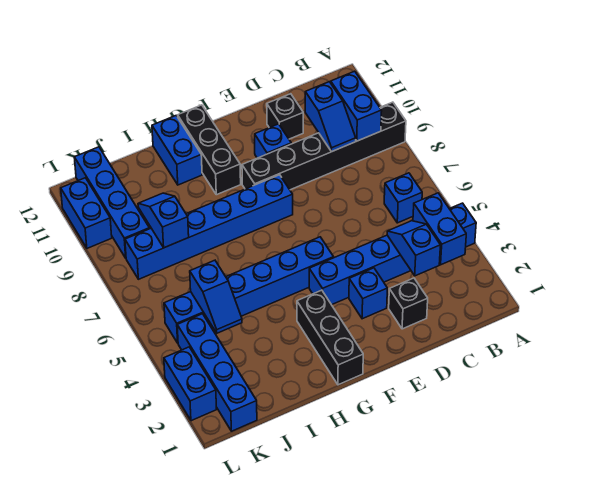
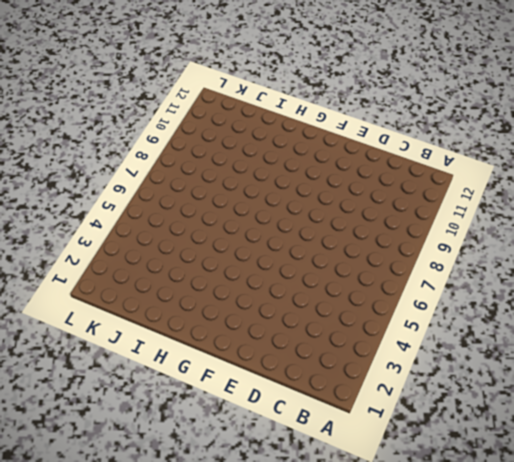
none -> blue 1x6 brick [309,203,476,305]
none -> black 1x6 brick [242,102,406,190]
none -> blue 1x1 brick [384,173,422,223]

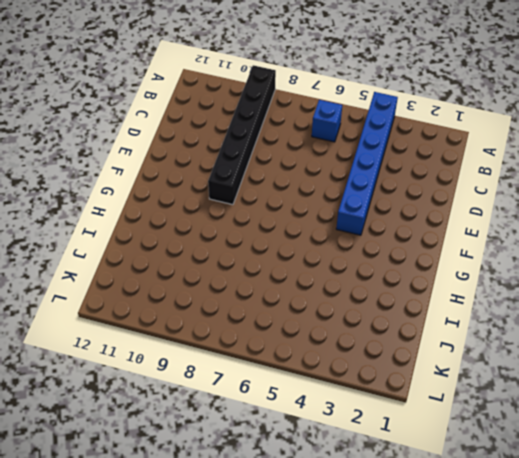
none -> black 1x1 brick [389,278,428,329]
none -> black 1x1 brick [267,94,303,139]
none -> blue 1x1 brick [349,268,387,319]

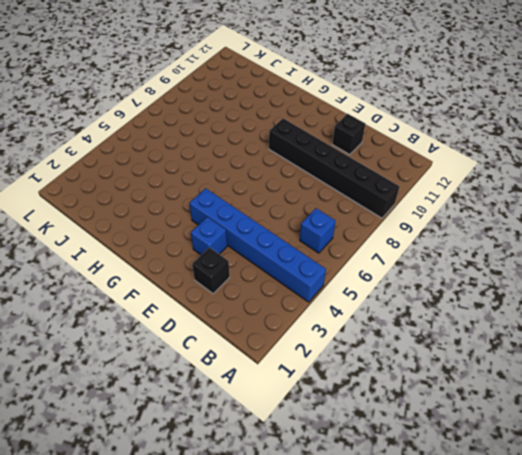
none -> blue 1x1 brick [255,124,291,158]
none -> blue 1x6 brick [164,237,333,343]
none -> blue 1x6 brick [125,175,293,279]

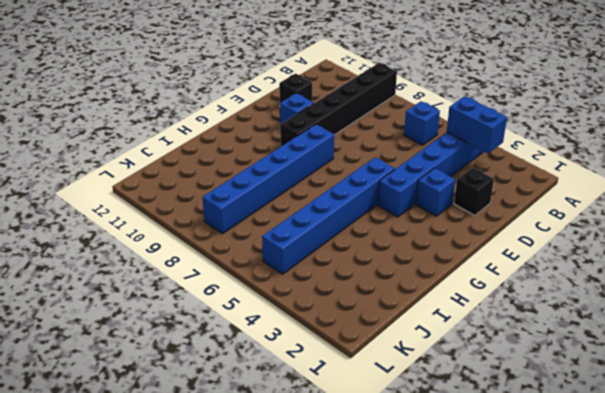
none -> black 1x3 brick [297,290,363,385]
none -> black 1x3 brick [178,105,241,195]
none -> blue 1x2 brick [152,116,202,185]

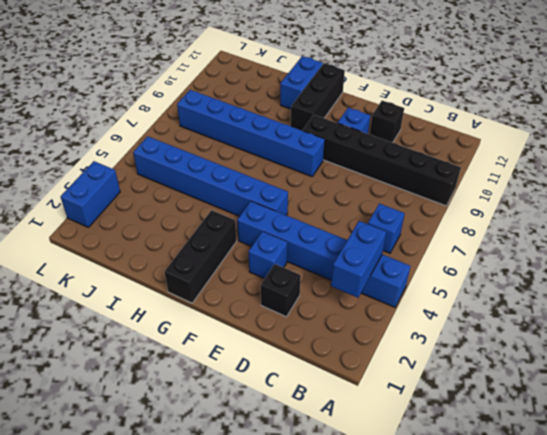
none -> blue 1x4 brick [177,314,257,431]
none -> blue 1x4 brick [74,147,149,258]
none -> blue 1x2 brick [61,178,112,248]

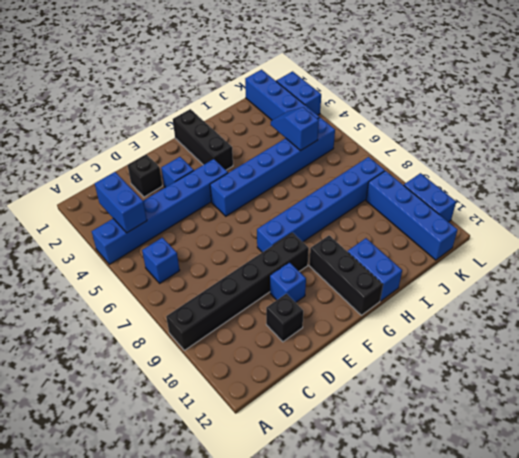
none -> blue 1x2 brick [331,71,382,141]
none -> blue 1x2 slope [387,221,440,276]
none -> blue 1x2 slope [305,82,356,152]

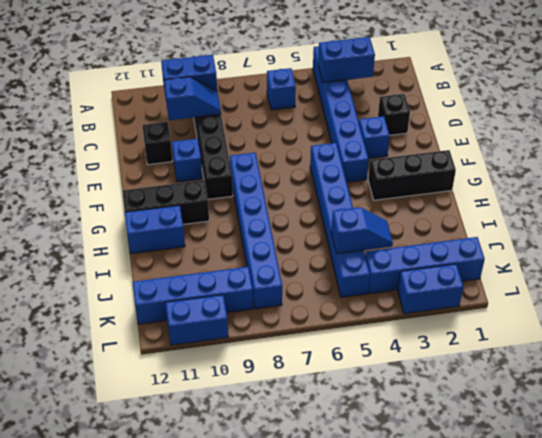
none -> blue 1x2 slope [387,221,440,276]
none -> blue 1x2 slope [138,193,189,248]

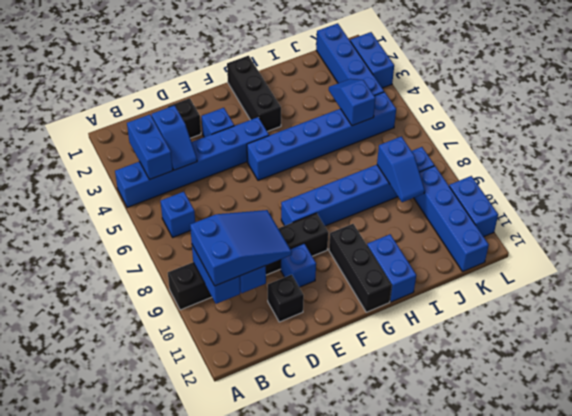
blue 2x3 slope [190,210,292,286] -> none

